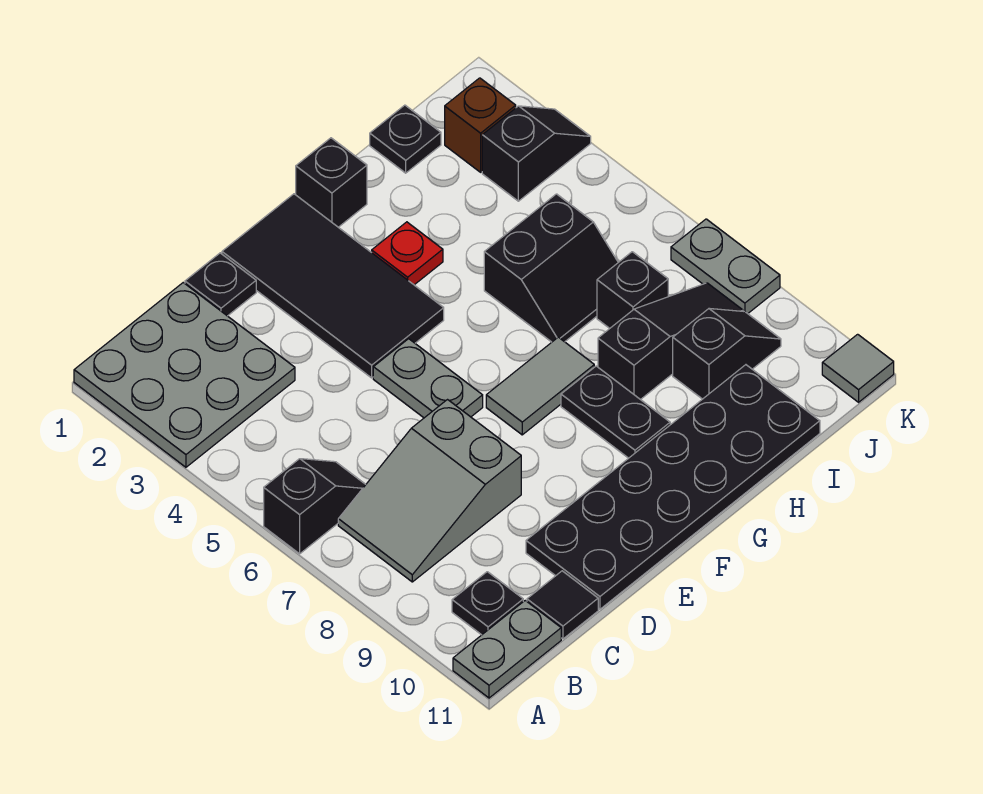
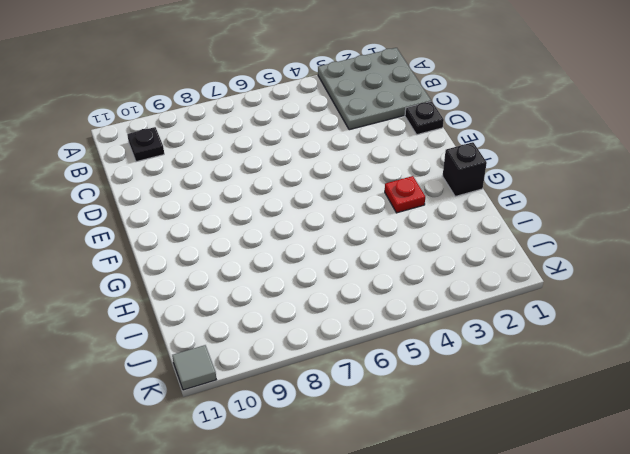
none -> black 1x2 slope [264,459,366,554]
none -> grey 1x2 plate [453,601,561,698]
none -> grey 2x3 slope [338,400,521,582]

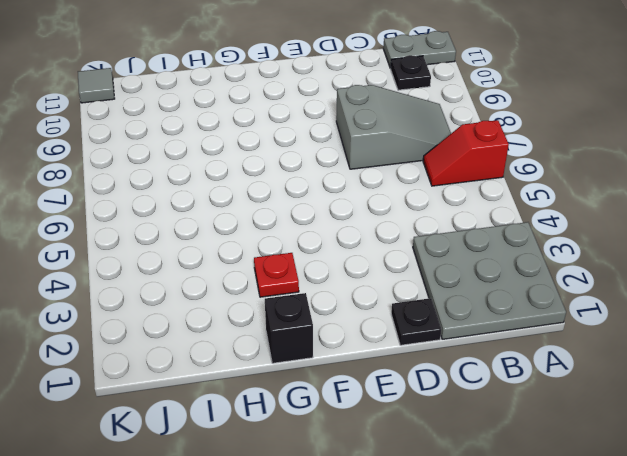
red 1x2 slope [423,120,509,186] -> black 1x2 slope [264,459,366,554]
none -> black 1x1 tile [527,571,598,639]
none -> black 2x6 plate [526,365,820,609]
none -> black 2x4 tile [222,194,444,378]

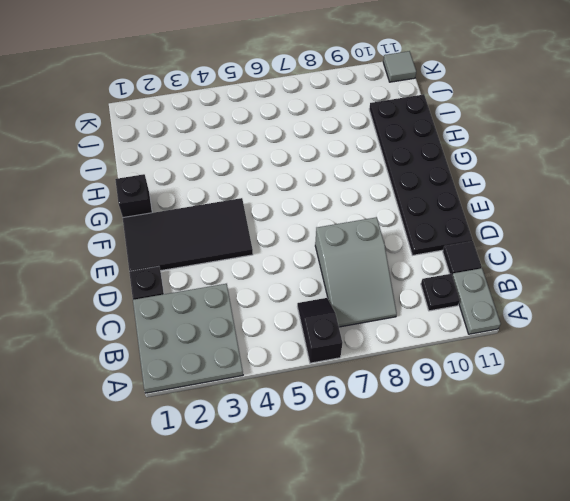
none -> grey 1x2 plate [373,339,483,418]
none -> grey 1x2 tile [486,337,594,435]
none -> red 1x1 plate [372,222,443,285]

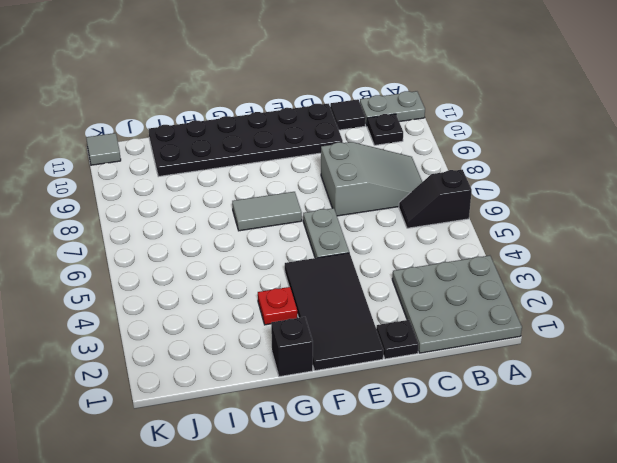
none -> black 1x2 plate [561,366,670,458]
none -> black 2x2 slope [484,194,618,342]
none -> black 1x3 slope [598,283,743,400]

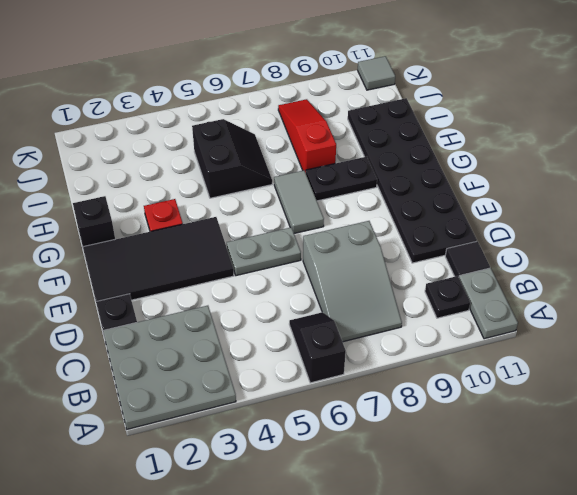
red 1x3 slope [278,99,336,173] -> black 1x3 slope [598,283,743,400]
none -> black 1x1 plate [370,105,441,173]
none -> black 1x1 brick [597,252,668,329]
none -> black 1x2 slope [673,308,781,399]

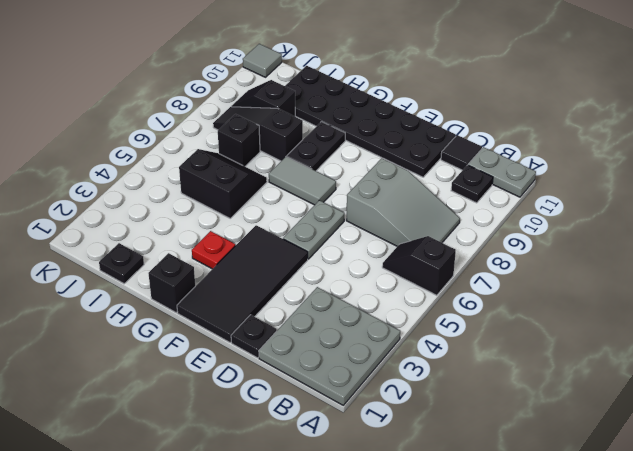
none -> brown 1x1 brick [445,78,516,172]
none -> black 1x2 slope [482,106,591,201]
none -> grey 1x2 plate [671,219,780,314]

